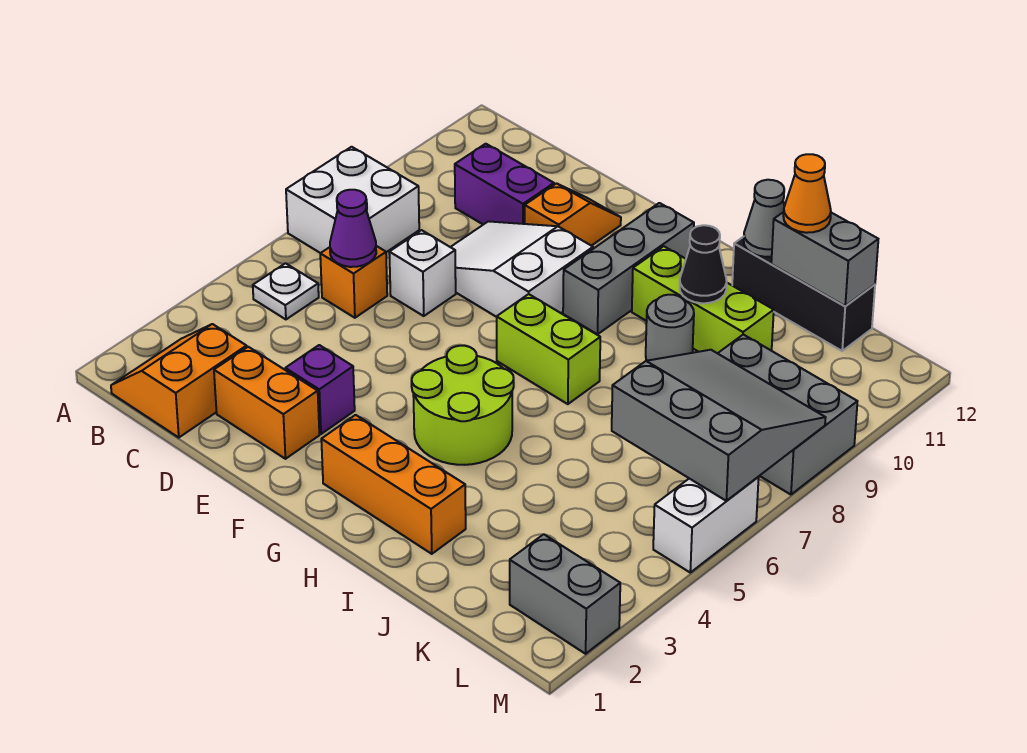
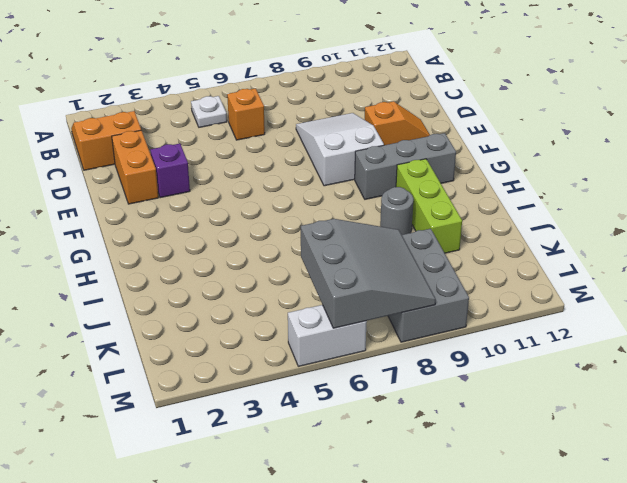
none -> white 2x2 brick [286,147,419,253]
none -> purple 1x2 brick [455,144,554,225]
none -> white 1x1 brick [389,230,456,316]

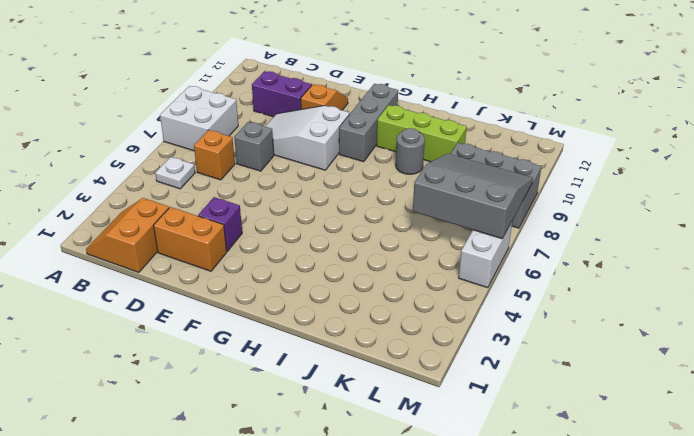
grey 1x1 brick [234,122,274,171] -> white 1x1 brick [389,230,456,316]
none -> orange 1x3 brick [321,415,466,554]
none -> lime 2x2 round brick [411,346,514,465]
none -> lime 1x2 brick [497,294,600,404]

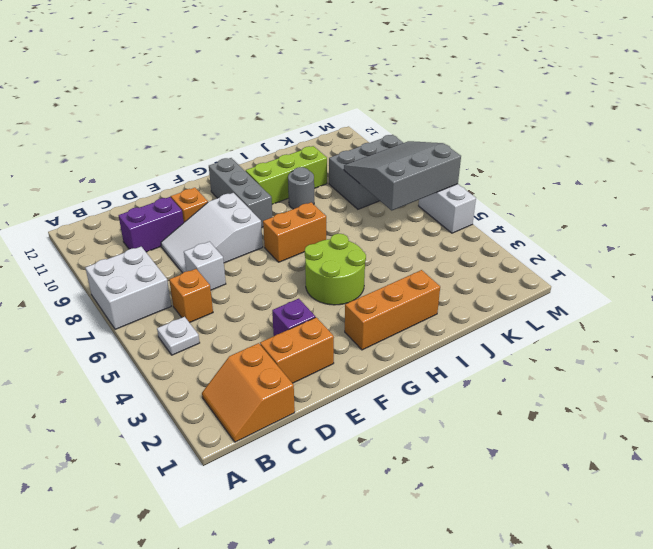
orange 1x2 brick [263,202,326,262] -> lime 1x2 brick [497,294,600,404]
none -> black 1x3 brick [732,237,875,351]
none -> grey 1x2 brick [510,534,620,654]
none -> purple 1x1 cone [330,190,376,267]

